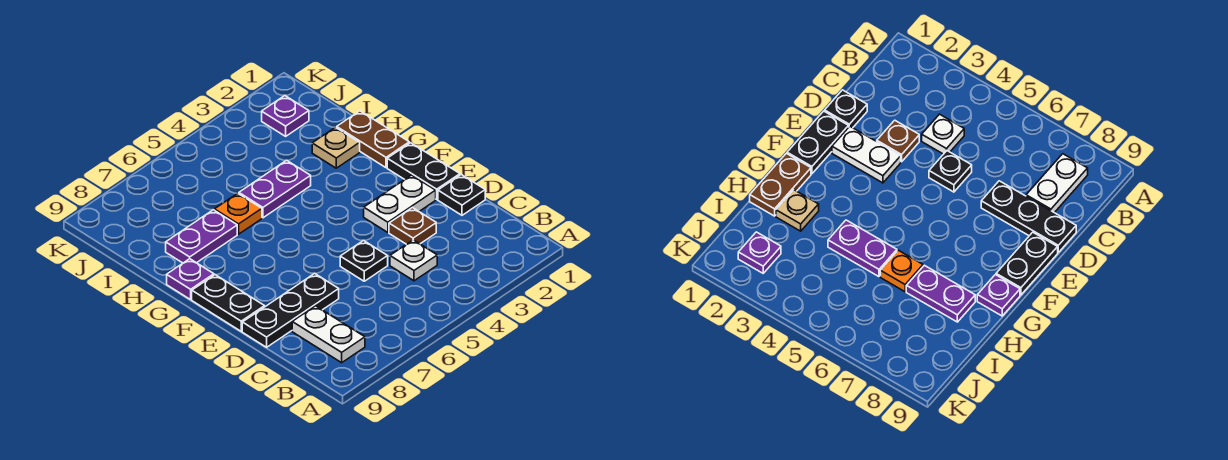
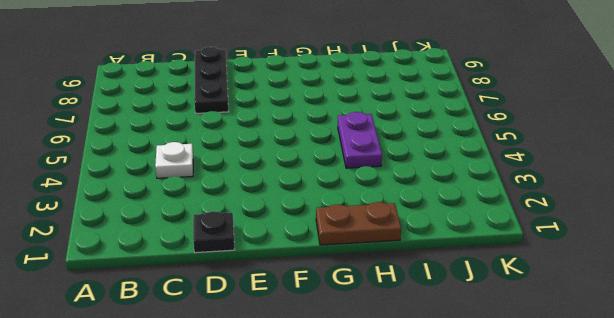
none -> white 1x2 plate [292,306,365,363]
none -> brown 1x1 plate [389,208,436,244]
none -> black 1x1 plate [340,240,388,281]

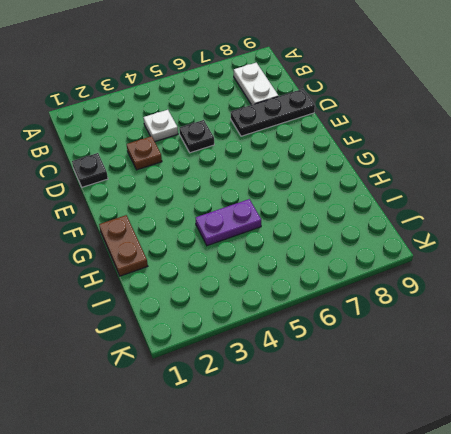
none -> black 1x2 plate [387,143,460,199]
none -> white 1x2 plate [364,175,436,232]
none -> black 1x2 plate [192,275,265,331]

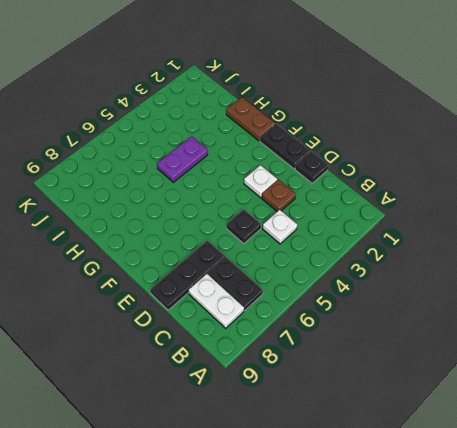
black 1x2 plate [208,257,263,311] -> black 1x2 plate moved to [192,275,265,331]
white 1x1 plate [244,165,277,198] -> white 1x2 plate [364,175,436,232]
none -> purple 1x1 plate [167,259,214,300]
none -> tan 1x1 plate [312,127,360,168]
none -> orange 1x1 plate [214,193,262,234]

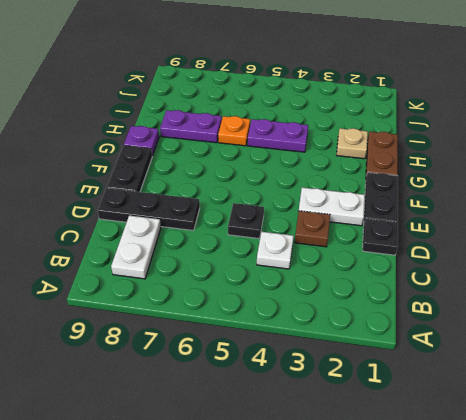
none -> purple 1x1 plate [262,96,309,136]

